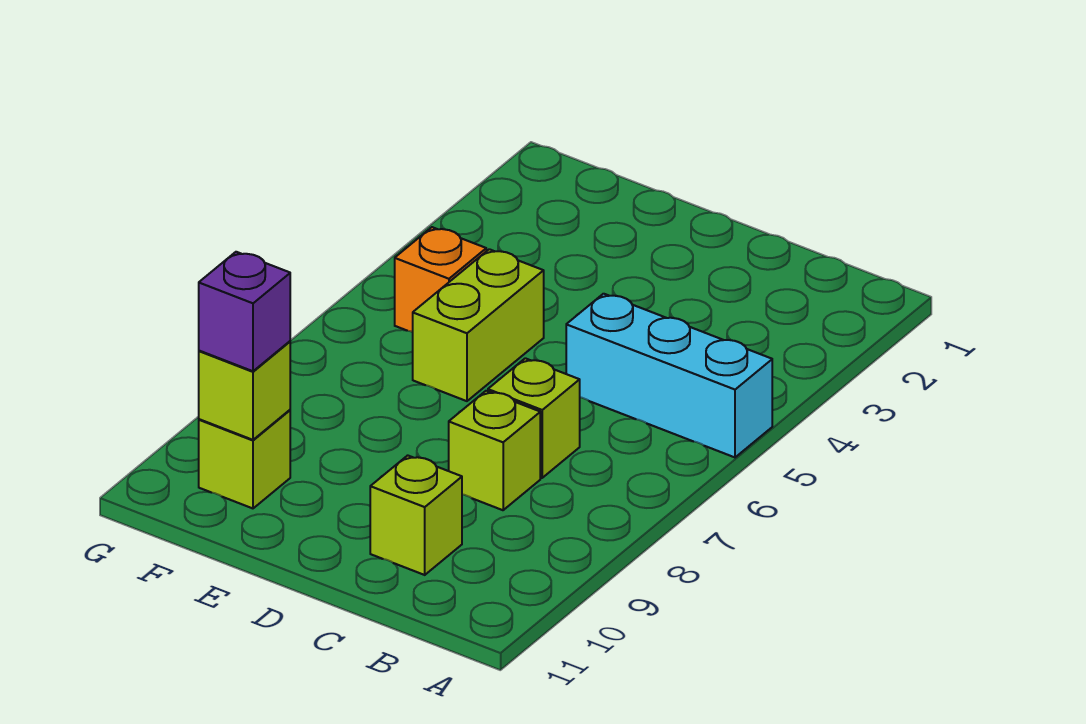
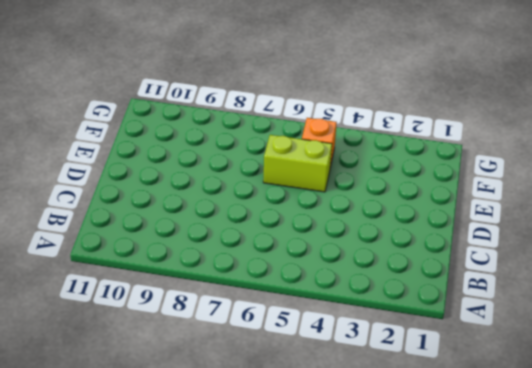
none -> cyan 1x3 brick [566,294,772,457]
none -> lime 1x1 brick [488,358,580,478]

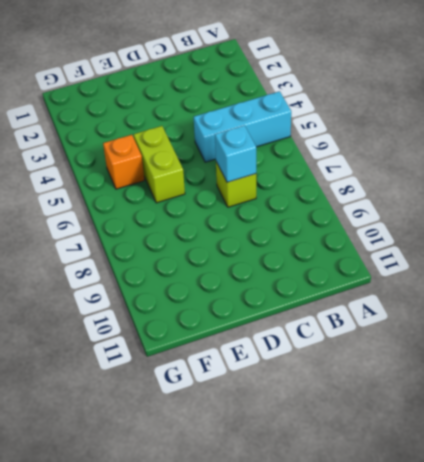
cyan 1x1 brick [215,125,256,182] -> none
none -> lime 1x1 brick [449,391,540,510]
none -> lime 1x1 brick [370,455,462,575]

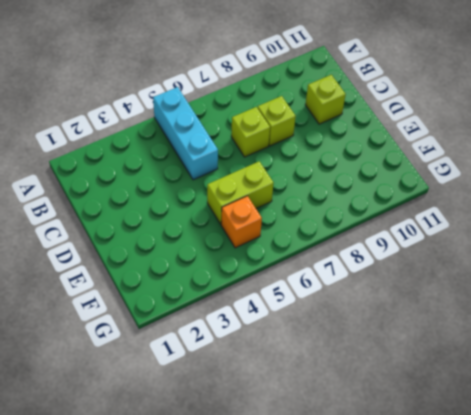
none -> lime 1x1 brick [199,410,290,508]
none -> lime 1x1 brick [199,341,290,440]

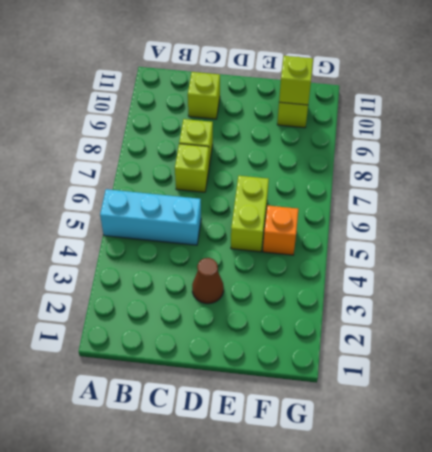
brown 1x1 cone [192,258,224,304] -> none
none -> purple 1x1 brick [199,252,290,371]

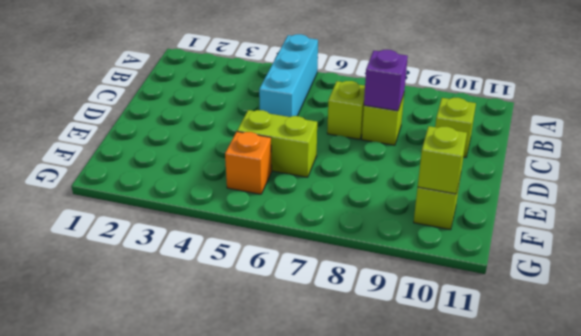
purple 1x1 brick [364,50,408,111] -> purple 1x1 brick moved to [199,252,290,371]

